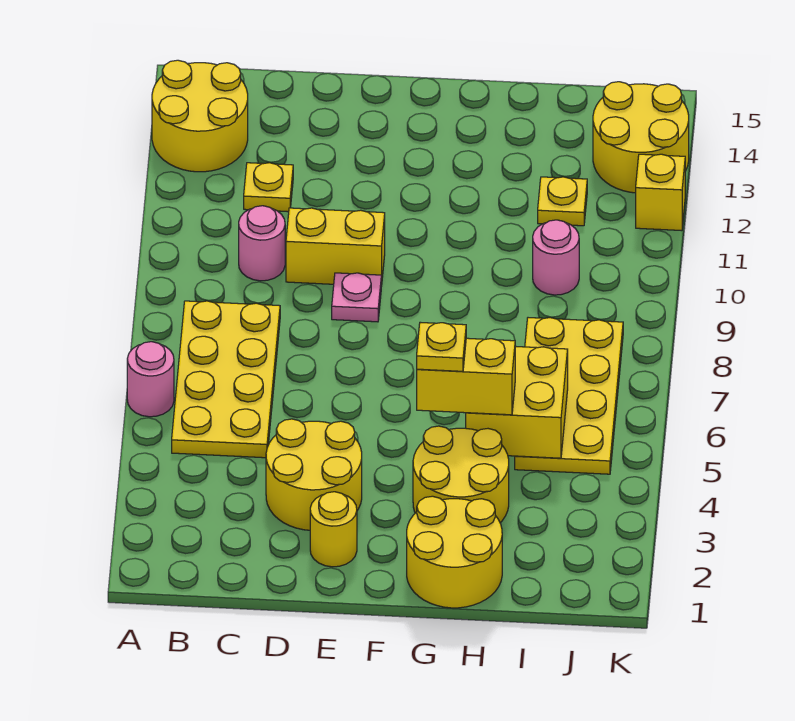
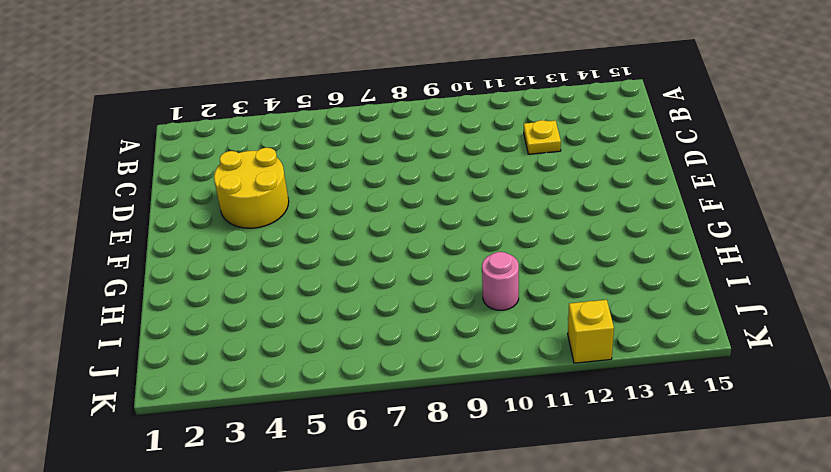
none -> pink 1x1 round brick [127,342,174,417]
none -> yellow 2x2 round brick [152,60,248,172]
none -> yellow 2x4 plate [172,301,280,458]

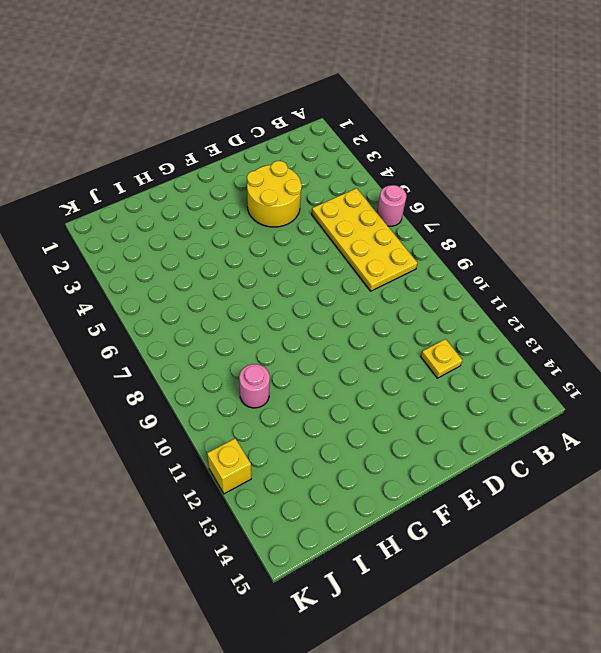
none -> yellow 2x2 round brick [152,60,248,172]
none -> pink 1x1 round brick [239,206,285,281]
none -> yellow 1x2 brick [286,208,385,286]

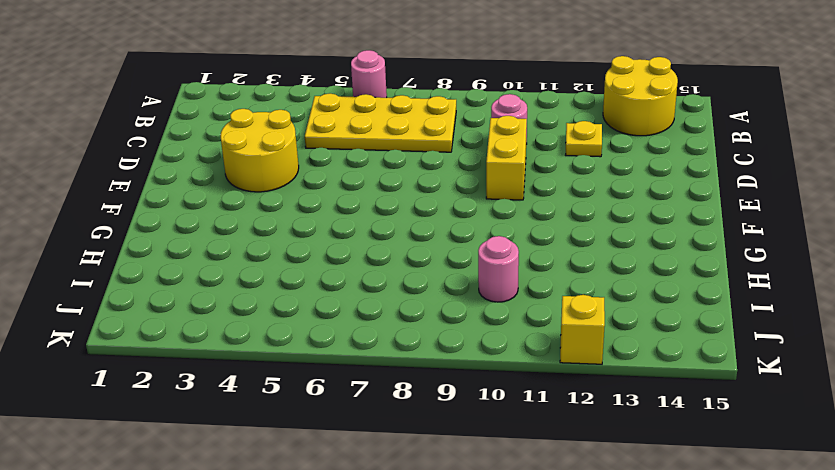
none -> yellow 1x1 round brick [310,492,357,567]
none -> pink 1x1 plate [332,273,381,322]
none -> yellow 2x2 round brick [407,496,502,608]

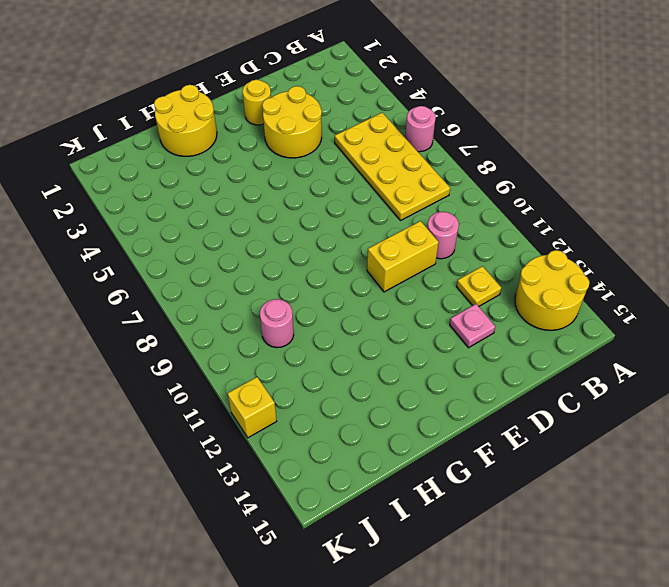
pink 1x1 plate [450,304,495,348] -> pink 1x1 plate moved to [332,273,381,322]
none -> yellow 2x2 round brick [413,426,509,523]
none -> yellow 2x4 plate [515,318,623,474]
none -> yellow 1x1 plate [538,177,587,226]

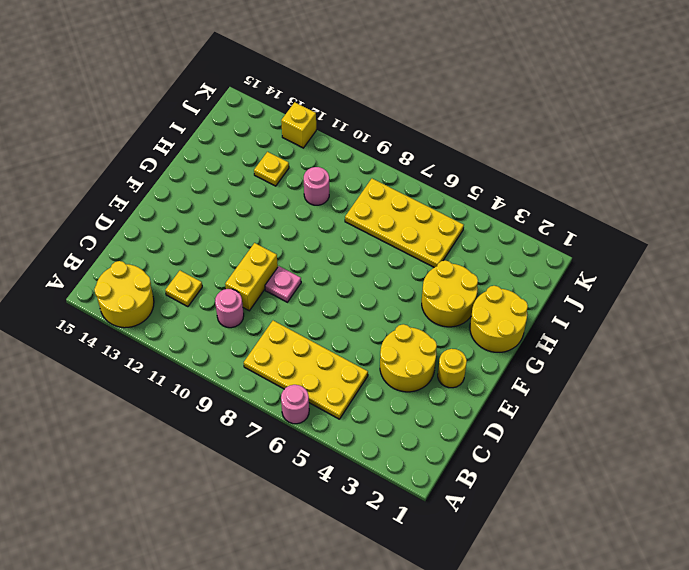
none -> yellow 2x2 round brick [593,82,689,193]
none -> yellow 2x2 brick [466,346,568,458]
none -> yellow 1x2 brick [417,338,515,415]

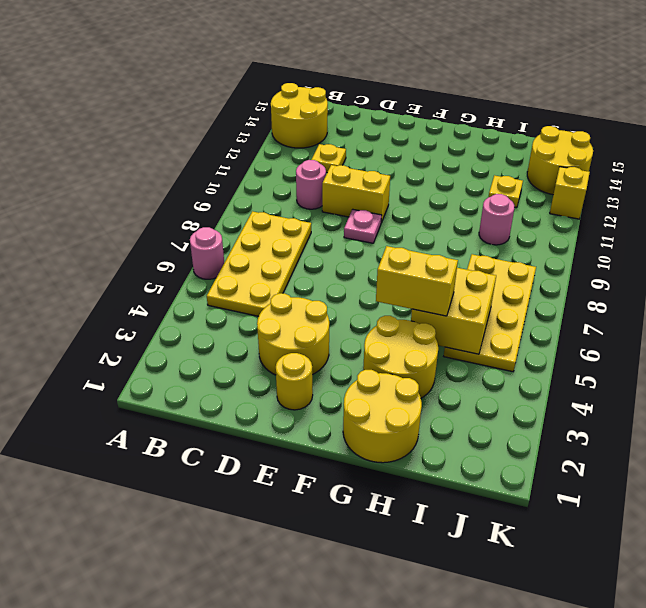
none -> yellow 1x1 plate [417,322,466,371]

